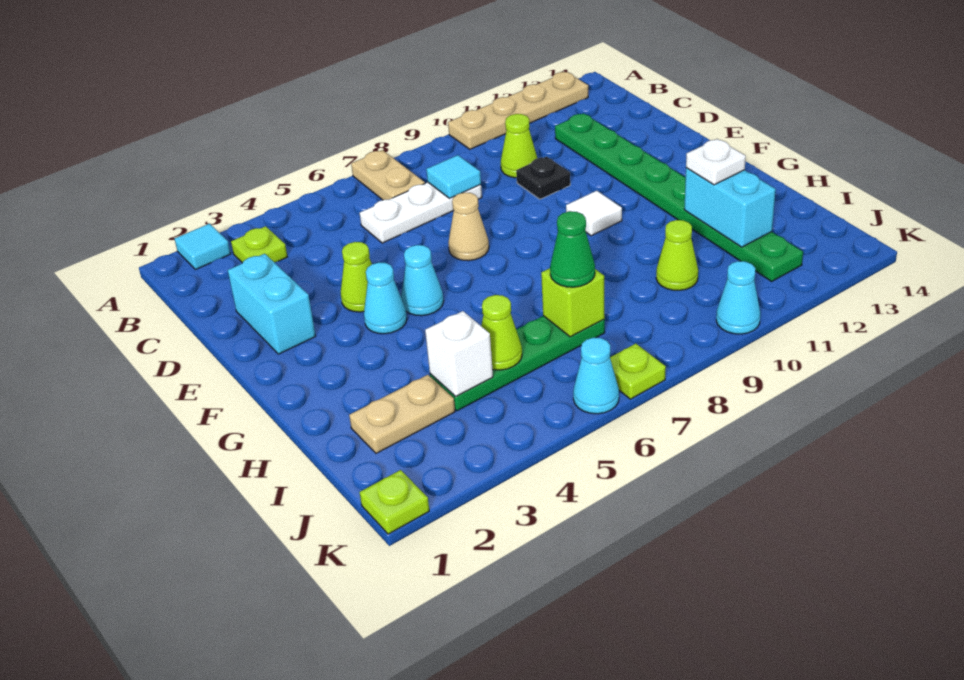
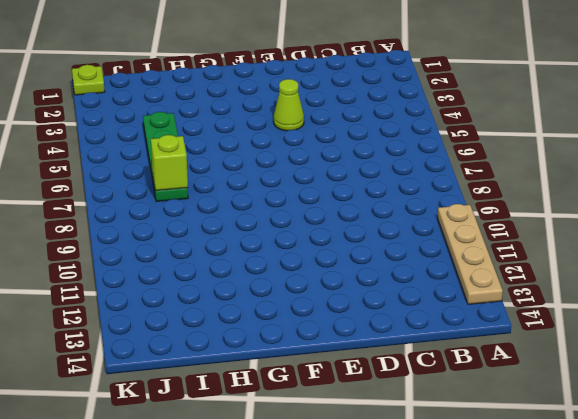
none -> cyan 1x1 tile [175,224,231,270]
none -> tan 1x2 plate [351,150,425,200]
none -> lime 1x1 plate [231,226,287,263]

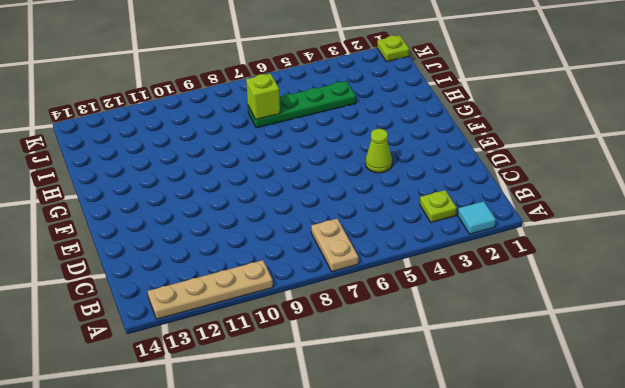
none -> white 1x3 plate [360,182,482,243]
none -> lime 1x1 cone [501,114,537,178]
none -> green 1x8 plate [555,113,803,281]

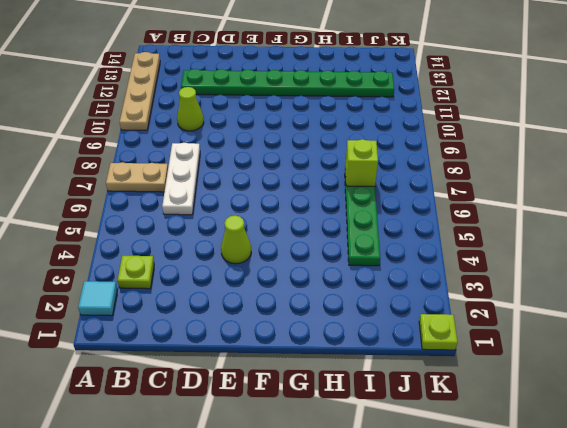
none -> cyan 1x2 brick [228,254,315,354]
none -> black 1x1 plate [516,157,570,199]
none -> tan 1x1 cone [448,193,489,261]

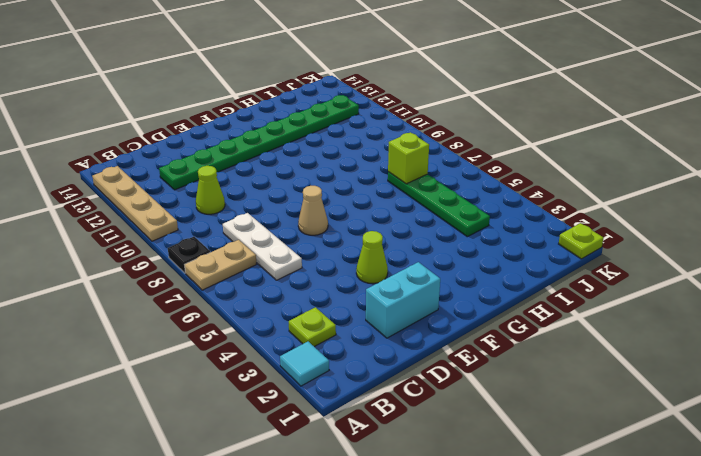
black 1x1 plate [168,237,210,273] -> black 1x1 plate moved to [516,157,570,199]
none -> cyan 1x1 cone [364,262,407,334]
none -> cyan 1x1 cone [401,245,444,316]
none -> white 1x1 tile [566,191,622,236]

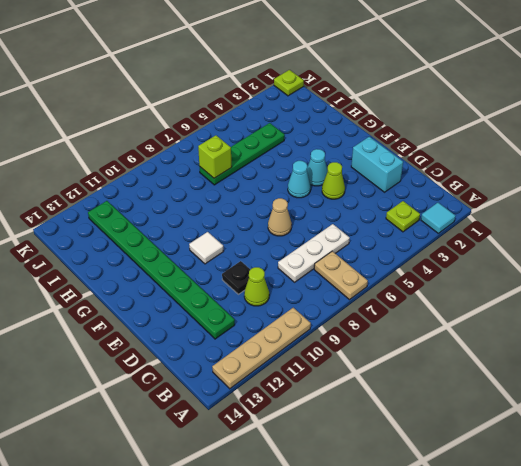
none -> tan 1x2 plate [349,375,455,453]
none -> lime 1x1 cone [656,220,698,290]
none -> cyan 1x1 cone [573,338,619,414]

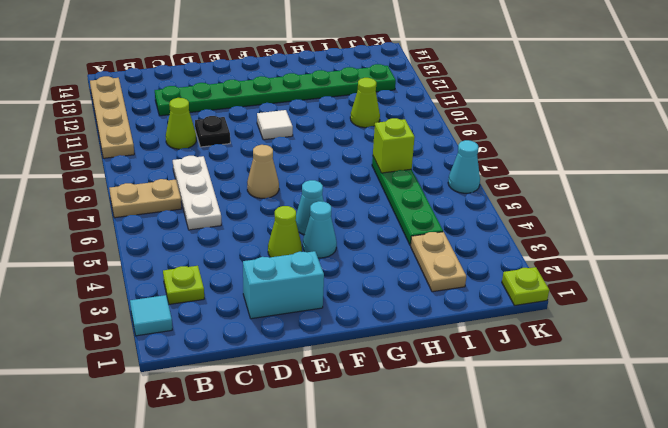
none -> lime 1x1 plate [610,344,666,399]
none -> cyan 1x1 cone [716,261,760,334]
none -> cyan 1x1 tile [426,155,481,198]

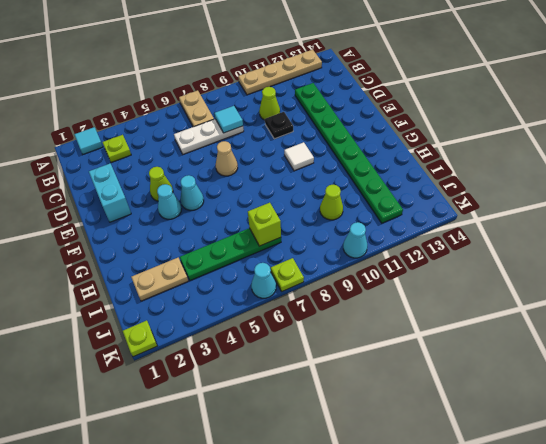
none -> cyan 1x2 brick [684,168,776,247]
none -> white 1x1 brick [425,311,493,397]
none -> lime 1x1 cone [481,295,522,370]

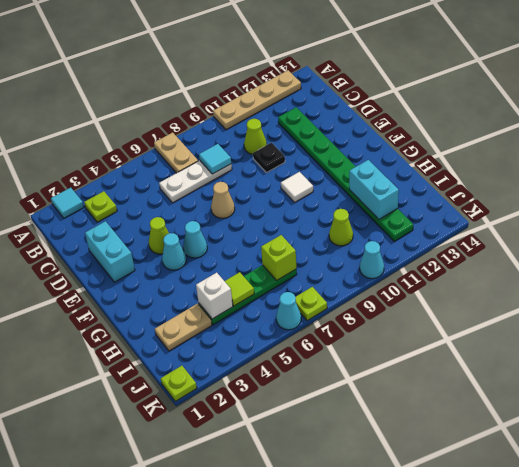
lime 1x1 tile [225,272,254,306] -> lime 1x1 cone [481,295,522,370]
none -> white 1x1 plate [686,139,746,185]
none -> green 1x1 cone [550,211,595,287]

